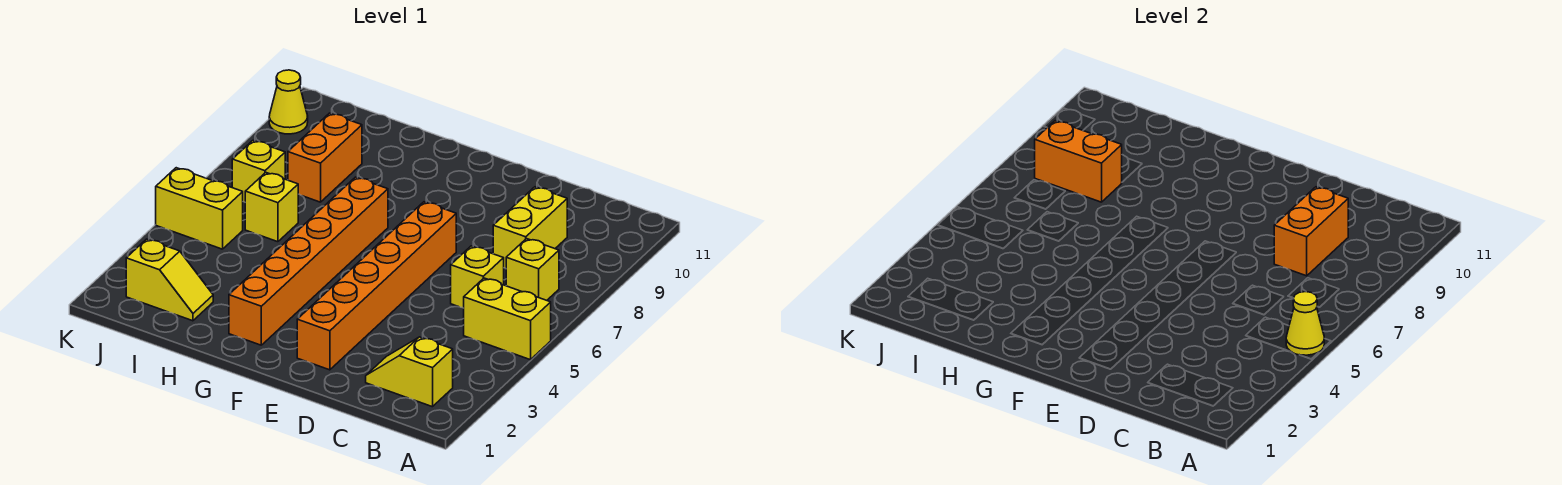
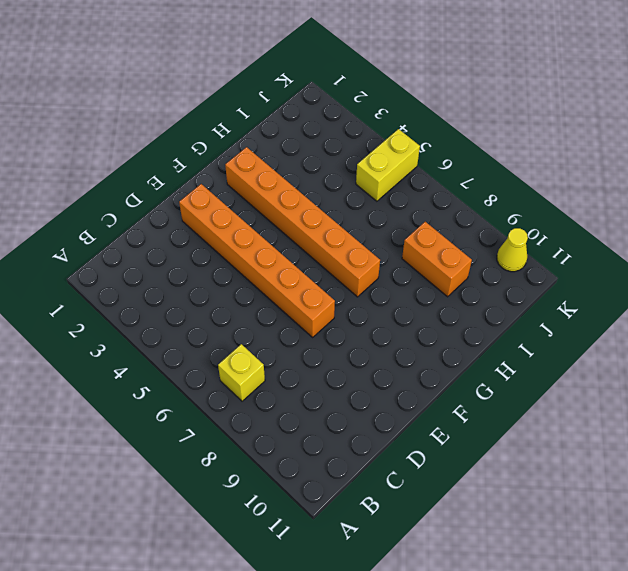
none -> yellow 1x2 brick [464,278,551,360]
none -> yellow 1x2 slope [366,337,453,407]
none -> yellow 1x1 brick [451,246,504,308]

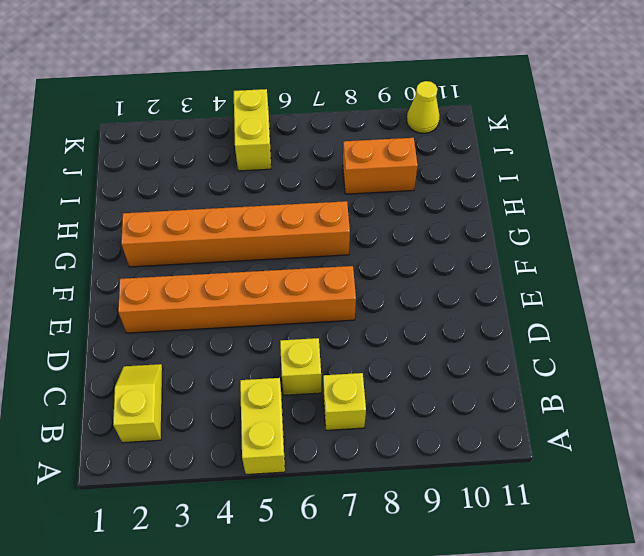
none -> yellow 1x2 brick [493,187,567,268]
none -> yellow 1x2 slope [126,239,213,321]
none -> yellow 1x1 brick [245,172,298,242]

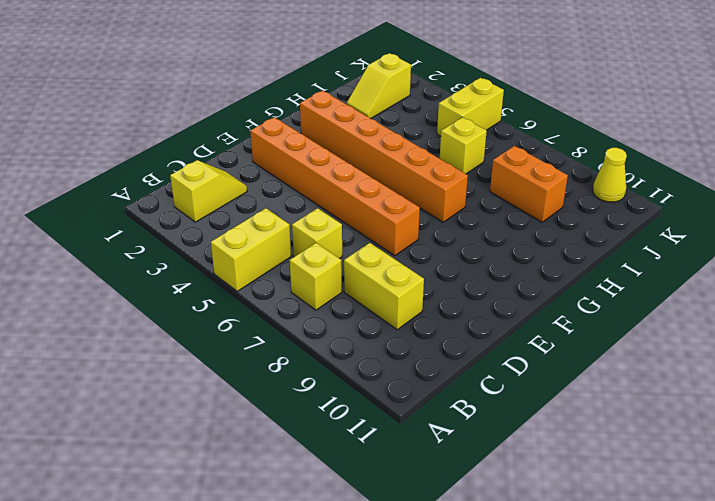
none -> yellow 1x1 brick [232,141,285,202]
none -> yellow 1x1 cone [1286,292,1324,355]
none -> orange 1x2 brick [1274,187,1348,276]

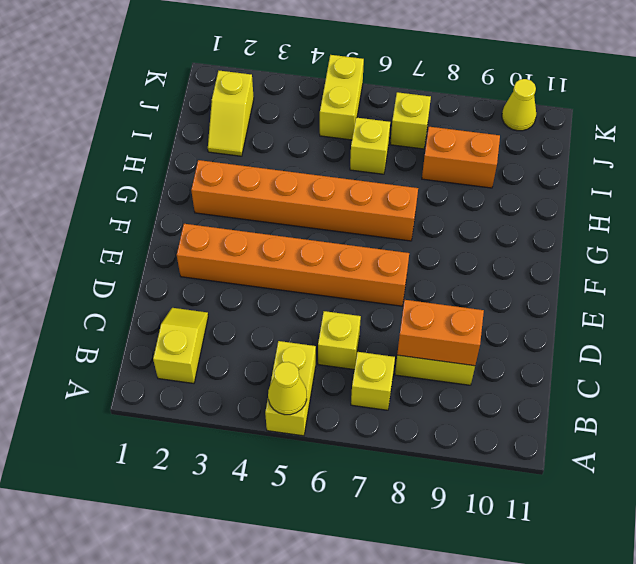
none -> orange 1x2 brick [1035,121,1122,202]

